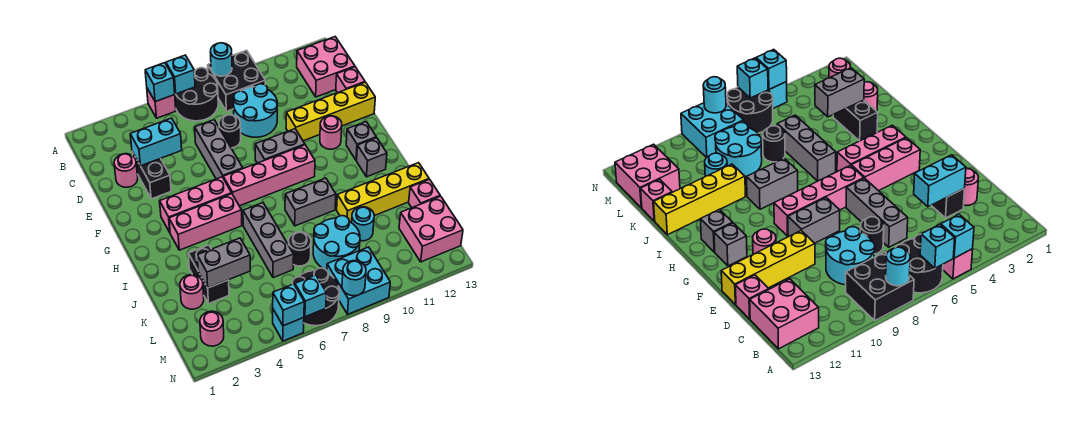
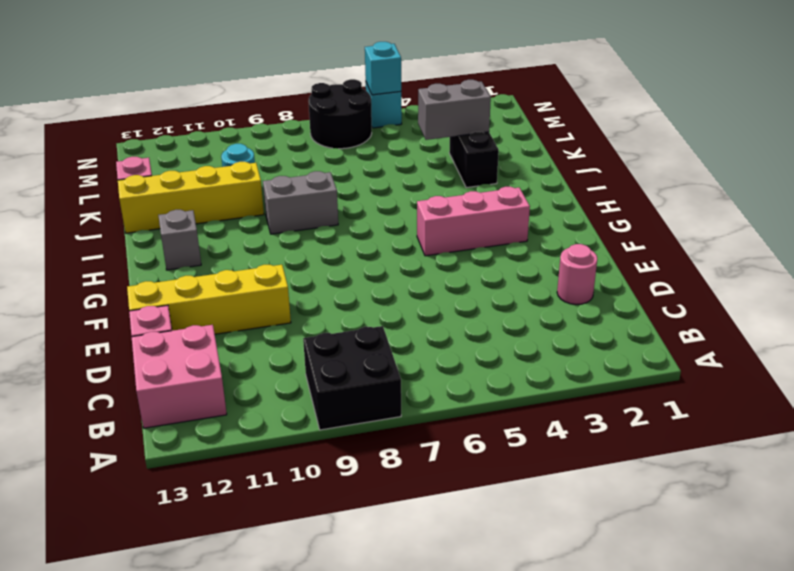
none -> pink 1x1 brick [147,88,176,118]
none -> black 2x2 round brick [175,68,218,121]
none -> cyan 2x2 round brick [234,84,277,137]
none -> black 1x2 brick [132,151,171,199]

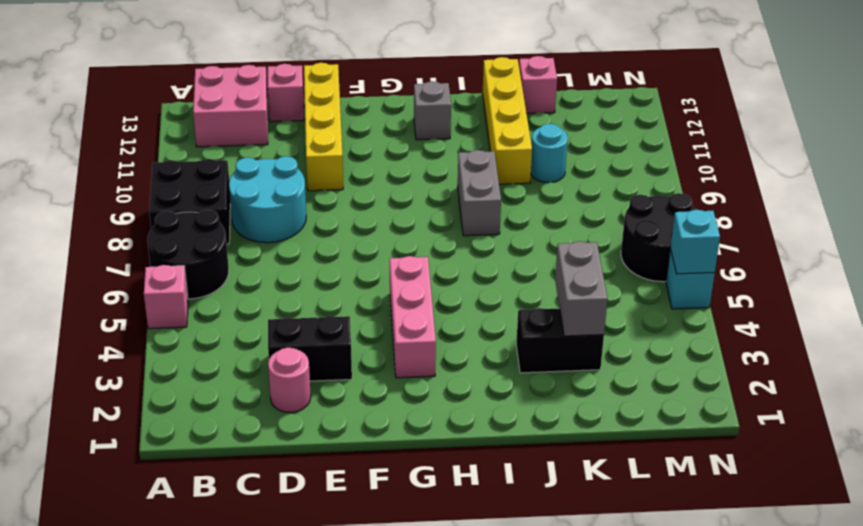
none -> grey 1x3 brick [195,120,243,179]
none -> black 1x1 round brick [219,115,241,148]
none -> grey 1x2 brick [255,129,305,163]
none -> pink 1x1 round brick [320,116,342,149]

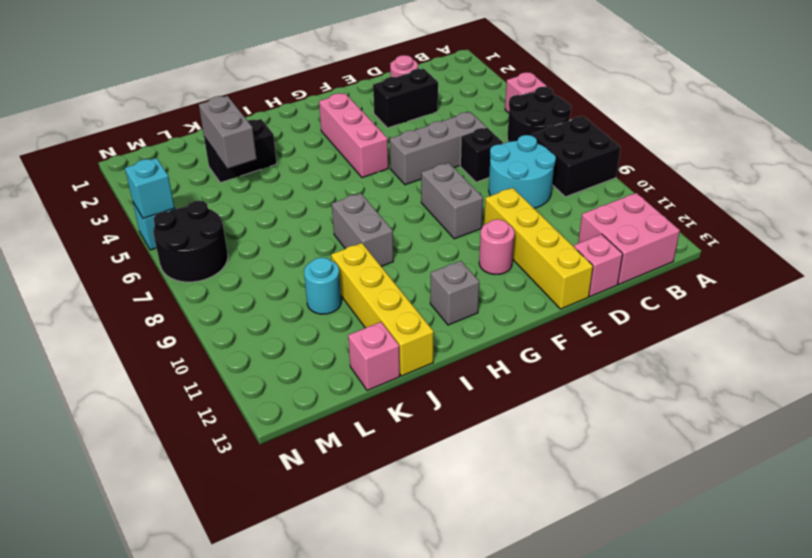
black 1x1 brick [460,127,503,182] -> black 1x1 round brick [219,115,241,148]
none -> pink 1x4 brick [223,145,315,206]
none -> grey 1x1 brick [346,122,376,160]
none -> pink 1x3 brick [169,194,242,250]
none -> grey 1x3 brick [243,203,294,278]

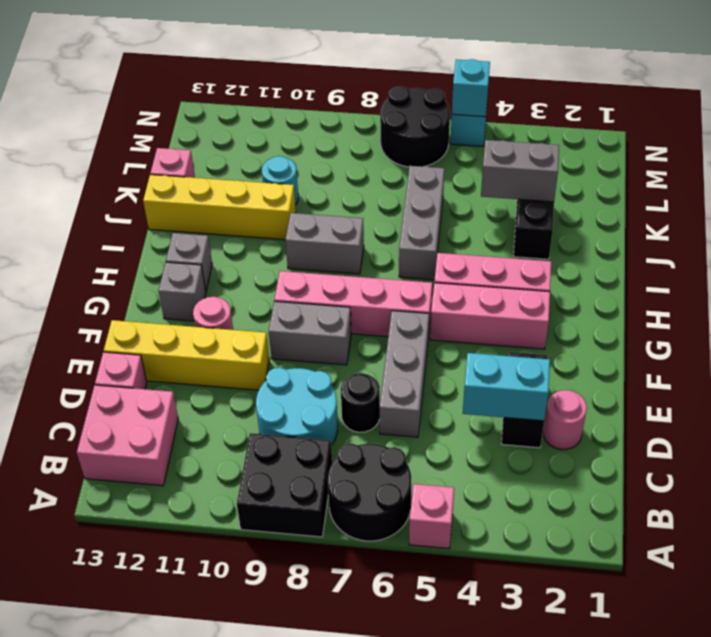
none -> pink 1x1 round brick [180,275,204,309]
none -> black 1x1 round brick [289,232,311,266]
none -> cyan 2x2 round brick [313,216,360,270]
none -> pink 2x2 brick [399,196,463,262]

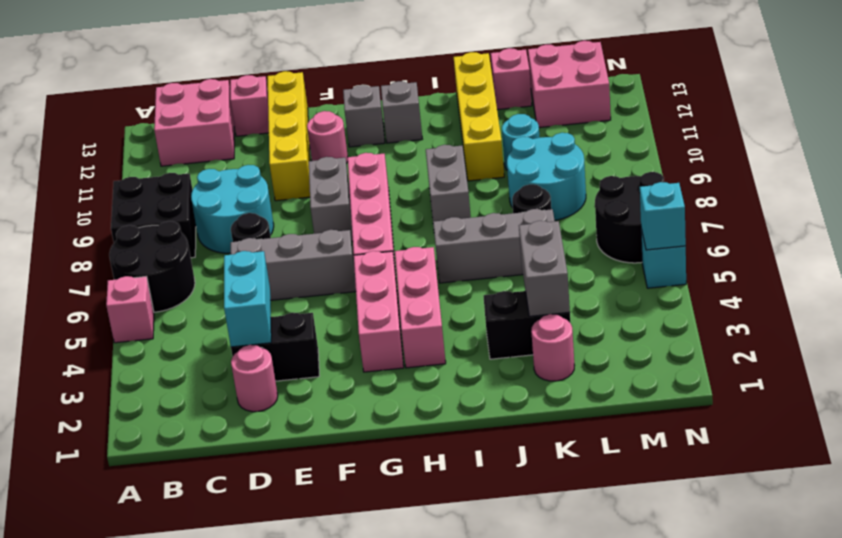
none -> pink 1x1 round brick [200,311,224,346]
none -> cyan 2x2 brick [327,247,390,314]
none -> cyan 1x1 brick [145,63,175,102]
none -> cyan 1x1 brick [166,55,195,94]

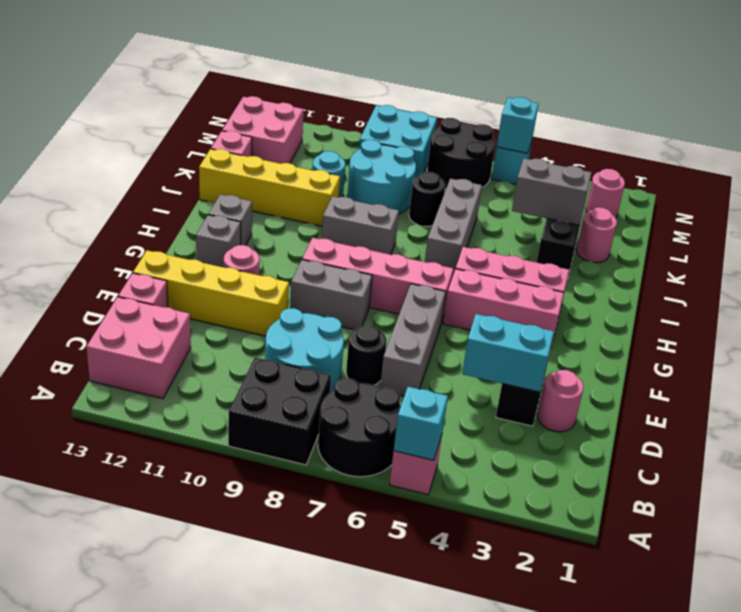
none -> cyan 1x1 brick [166,55,195,94]
none -> cyan 1x1 round brick [210,43,232,76]
none -> cyan 1x1 brick [295,275,326,317]
none -> cyan 1x1 round brick [342,261,366,296]

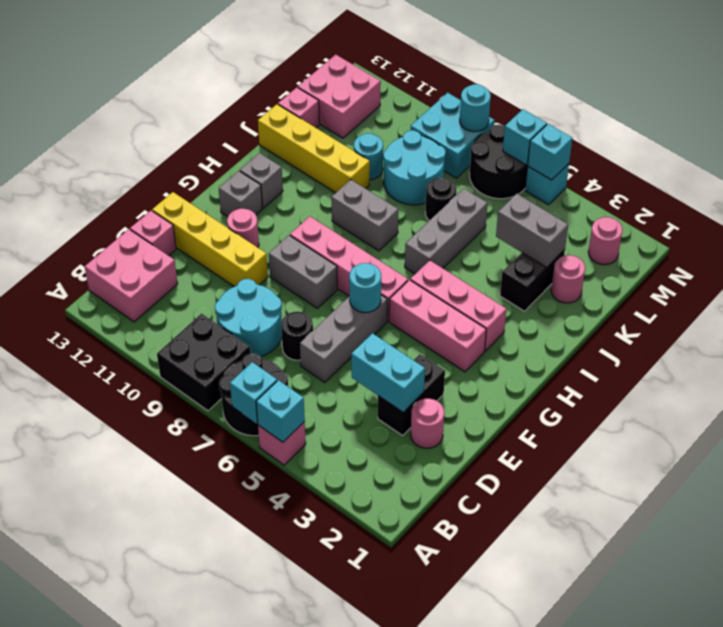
cyan 1x1 round brick [349,263,381,313] -> cyan 1x1 round brick moved to [210,43,232,76]

